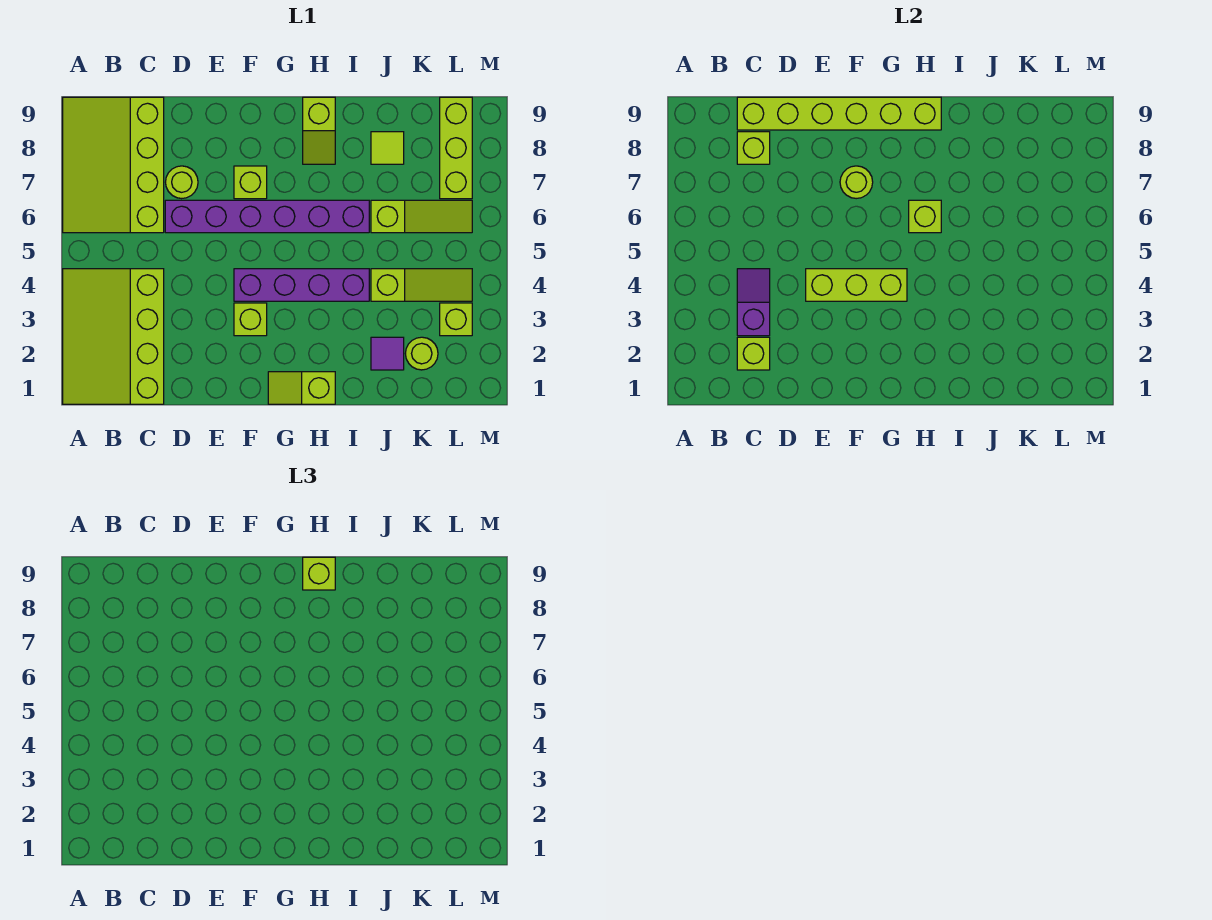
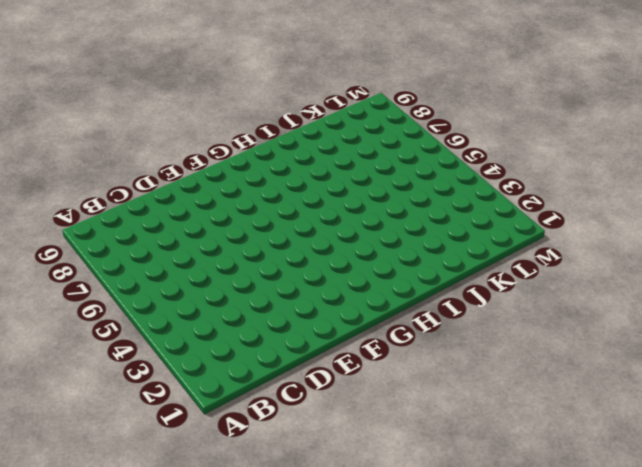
none -> lime 3x4 slope [63,269,164,404]
none -> lime 3x4 slope [63,97,164,233]
none -> purple 1x6 brick [165,200,369,233]

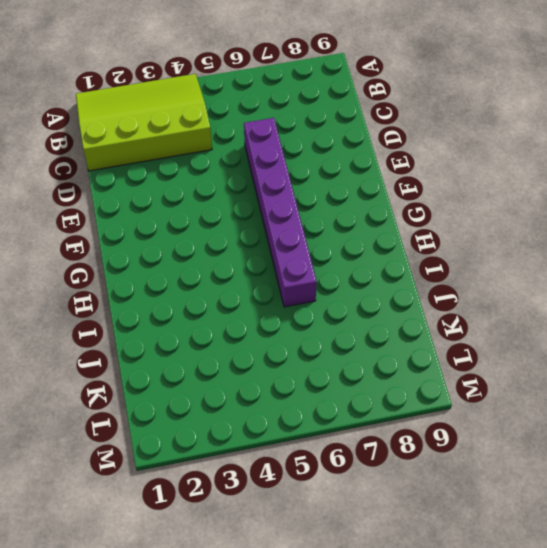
none -> lime 3x4 slope [63,97,164,233]
none -> lime 1x1 round brick [166,166,198,199]
none -> lime 1x1 brick [234,303,267,336]

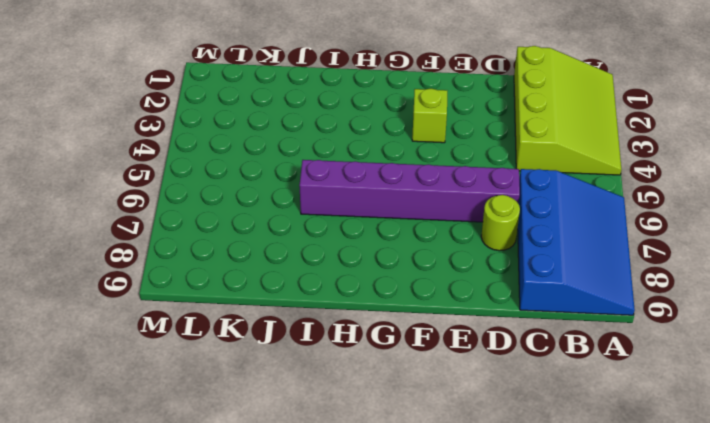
blue 3x4 slope [518,169,635,315] -> lime 3x4 slope [63,97,164,233]
none -> purple 1x4 brick [234,269,369,301]
none -> lime 1x1 brick [234,166,267,199]
none -> lime 1x2 slope [268,372,335,404]

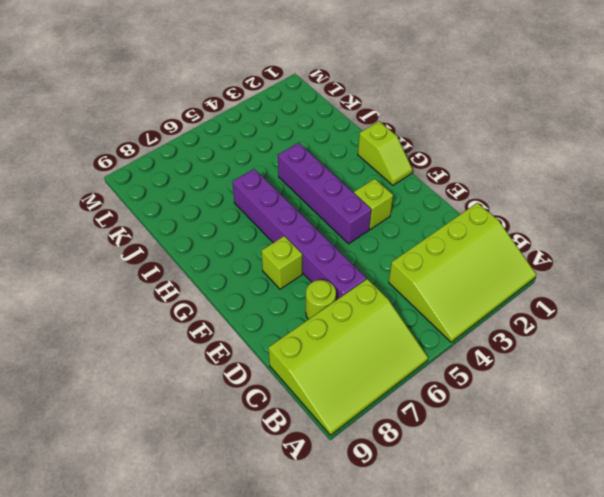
none -> lime 1x2 slope [303,97,335,164]
none -> purple 1x1 tile [371,337,404,370]
none -> lime 1x3 slope [371,269,472,301]

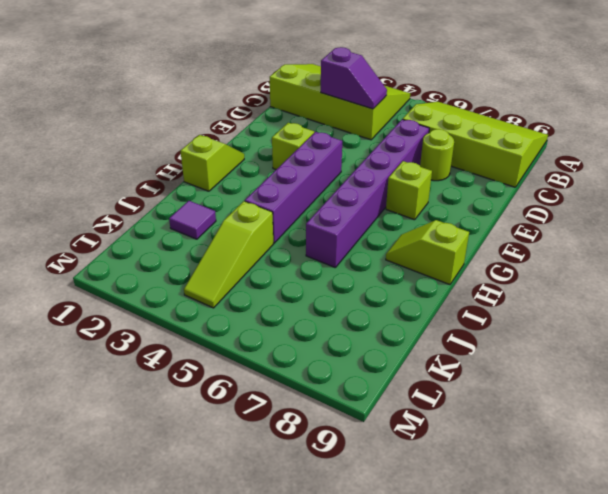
none -> lime 1x3 slope [371,200,472,233]
none -> lime 1x1 tile [371,132,404,164]
none -> lime 1x1 round brick [405,337,438,370]

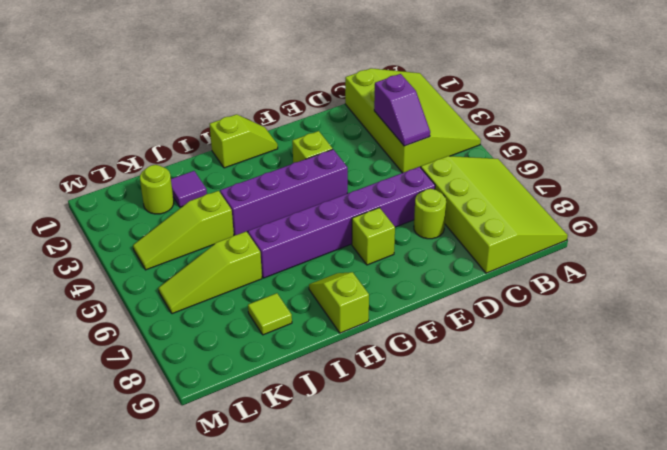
none -> lime 1x1 brick [440,303,472,336]
none -> lime 1x3 brick [440,97,472,199]
none -> lime 1x1 brick [737,337,770,370]

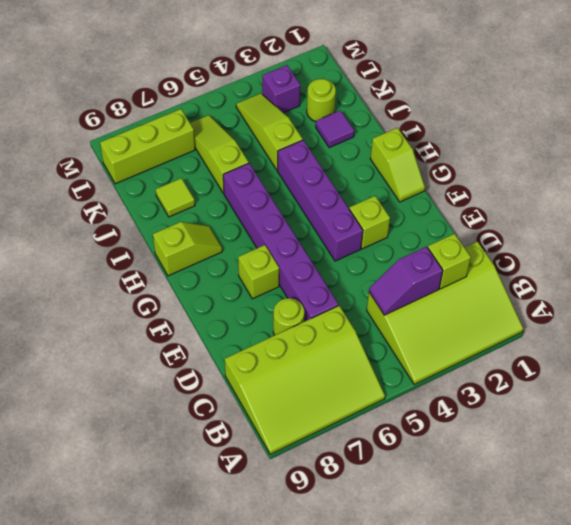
purple 1x1 brick [262,65,300,113] -> lime 1x1 brick [440,303,472,336]
none -> lime 1x1 brick [737,132,770,164]
none -> lime 1x6 brick [737,97,941,130]
none -> lime 1x3 brick [806,269,907,301]

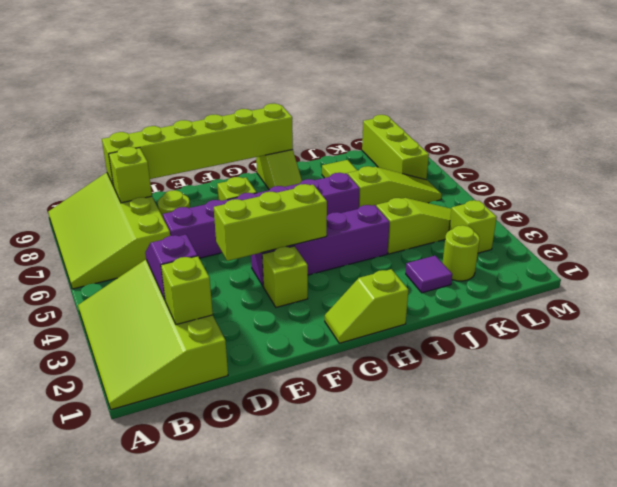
none -> lime 1x1 round brick [840,166,873,199]
none -> lime 1x1 brick [909,200,941,233]
none -> lime 1x1 brick [303,557,335,590]

